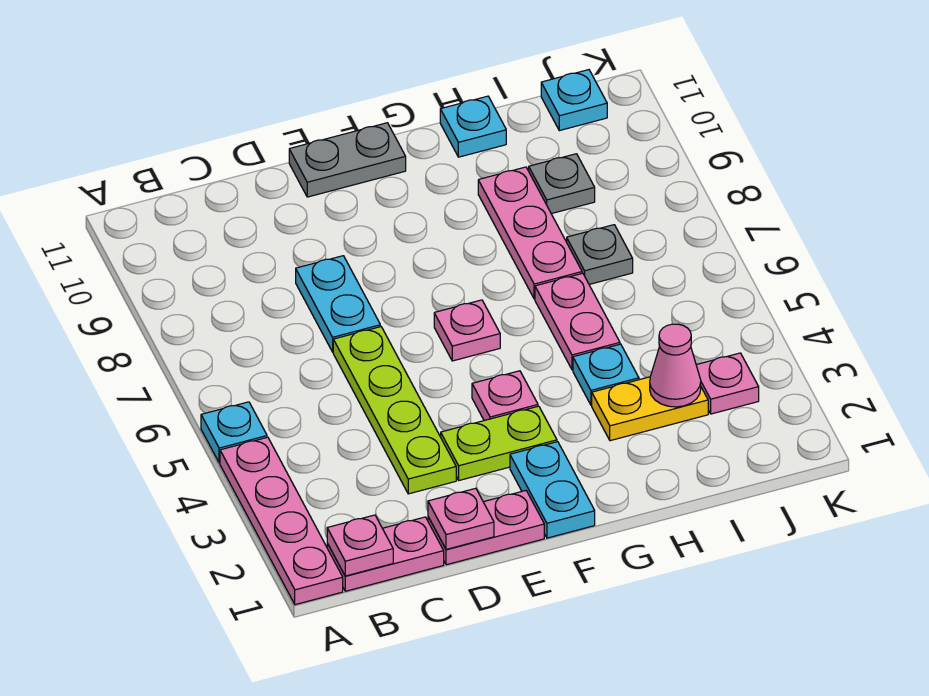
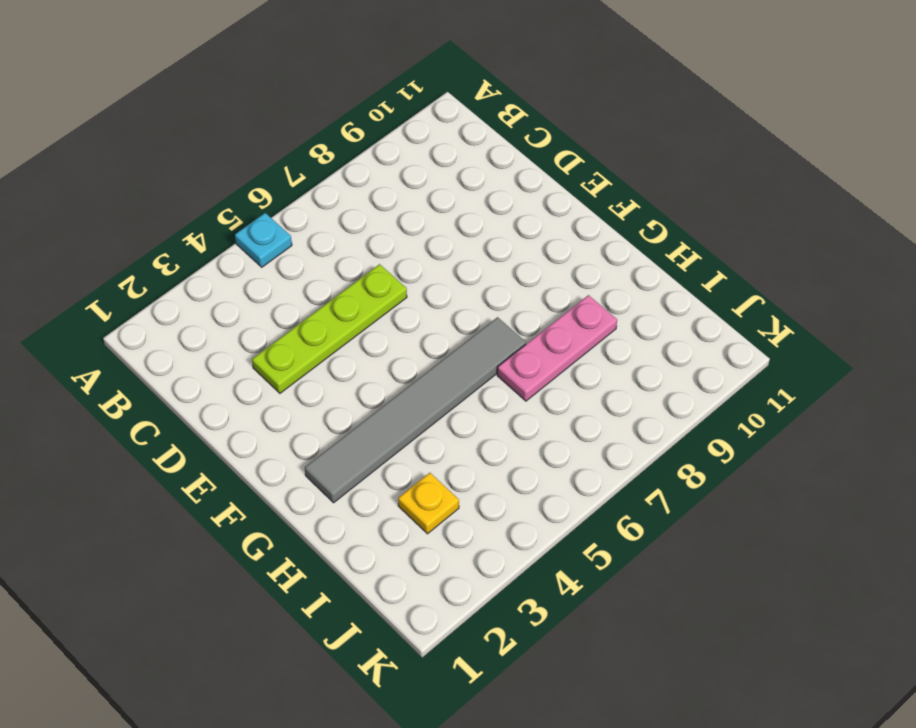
grey 1x6 tile [305,317,526,503] -> none
yellow 1x1 plate [398,473,459,534] -> yellow 1x2 plate [592,377,708,441]
none -> pink 1x4 plate [220,437,343,605]
none -> pink 1x2 plate [327,517,444,591]
none -> pink 1x2 plate [428,491,544,565]

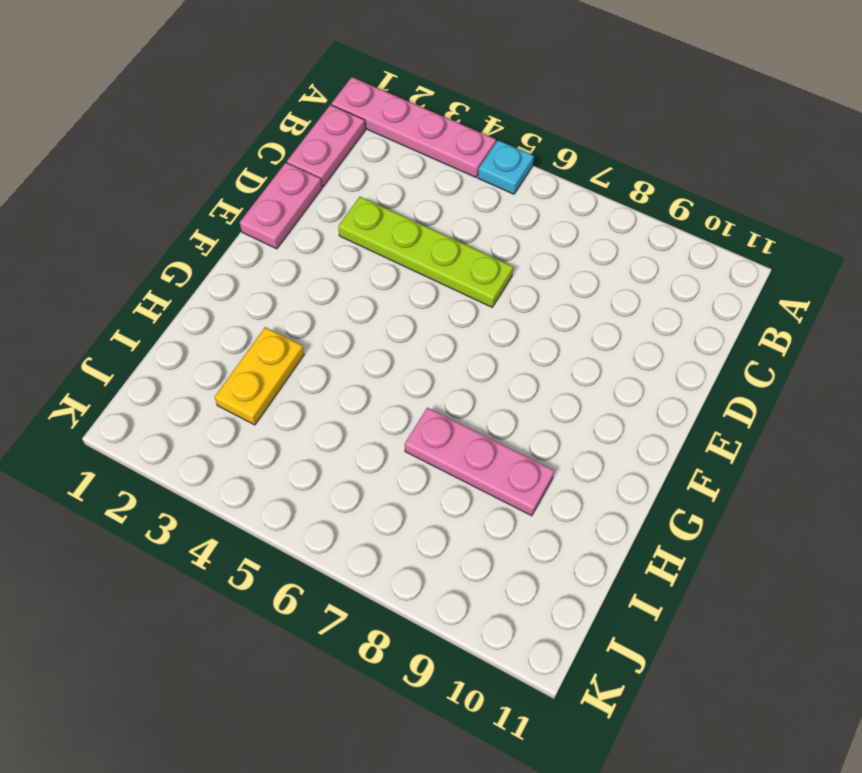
none -> cyan 1x2 plate [296,256,380,352]
none -> lime 1x2 plate [441,406,557,480]
none -> grey 1x2 plate [289,123,406,197]

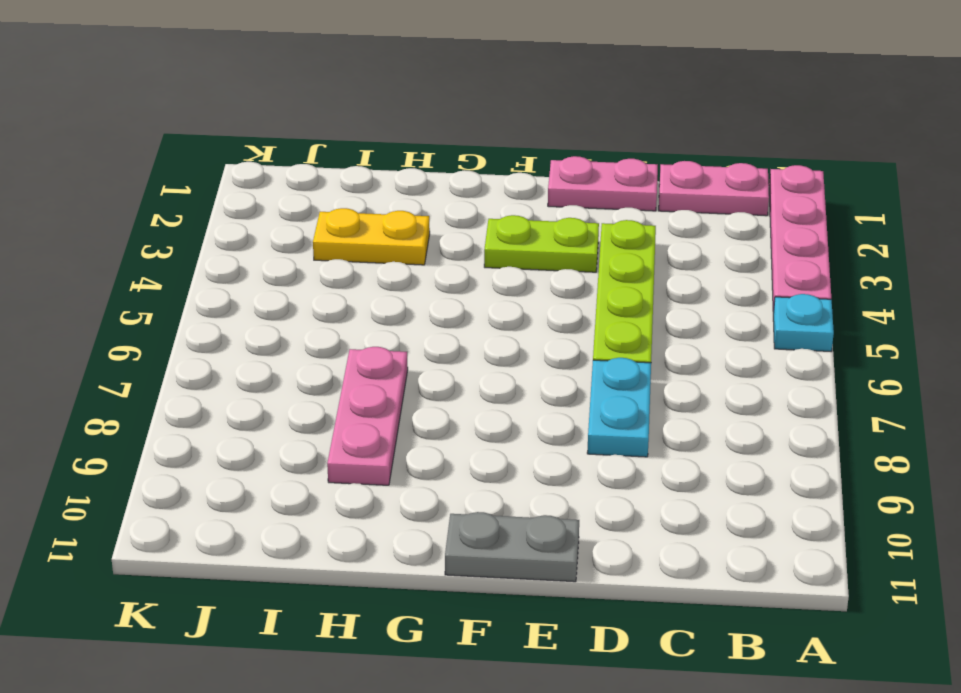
none -> cyan 1x2 plate [510,442,595,538]
none -> pink 1x1 plate [472,371,538,421]
none -> pink 1x1 plate [434,300,500,361]

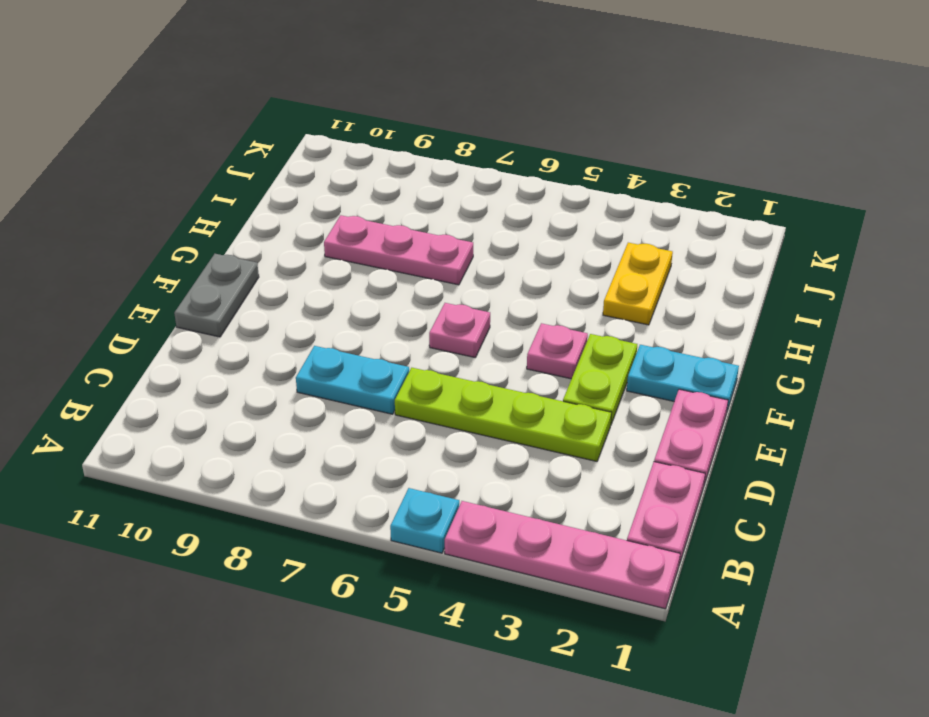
none -> cyan 1x1 plate [573,344,639,405]
none -> pink 1x2 plate [535,273,620,370]
none -> cyan 1x1 plate [440,96,506,157]

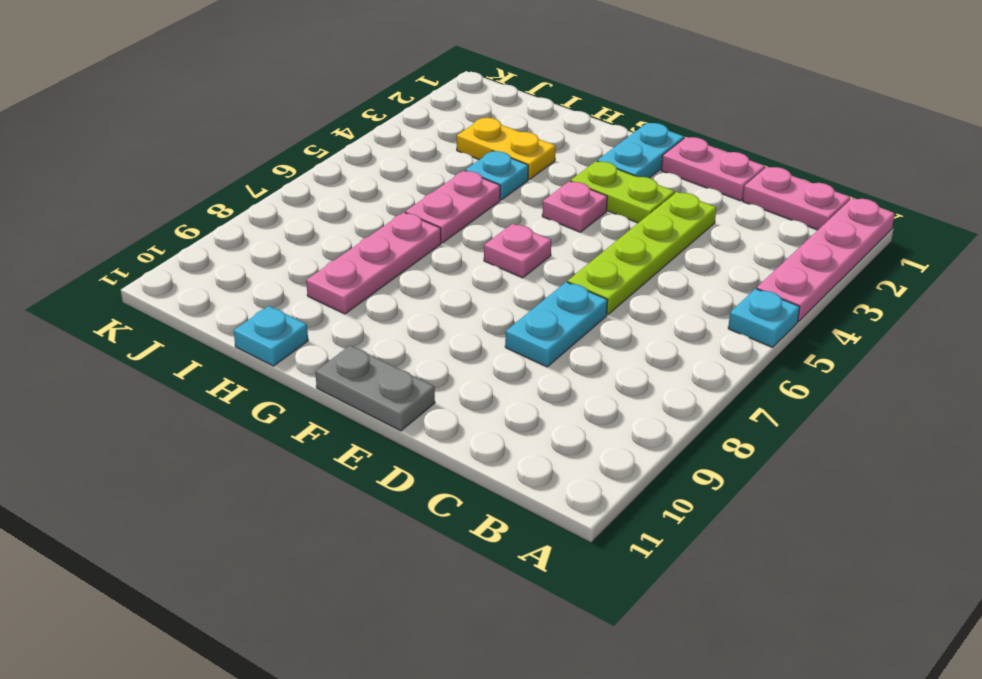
none -> grey 1x1 plate [567,225,633,284]
none -> grey 1x1 plate [529,154,595,214]
none -> pink 1x1 plate [696,353,759,414]

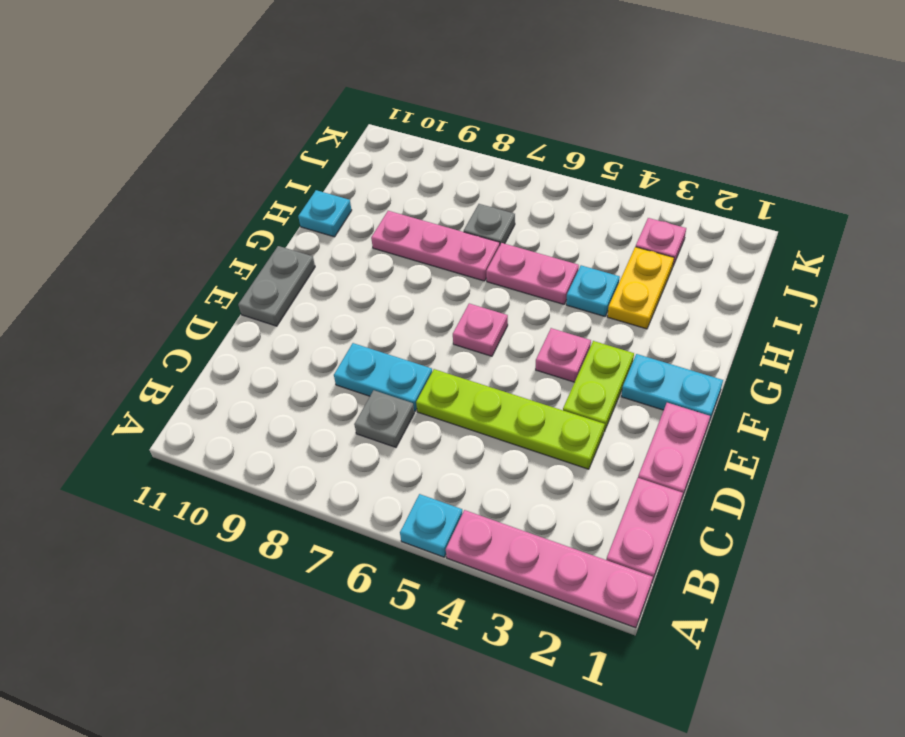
grey 1x1 plate [354,390,414,447] -> grey 1x1 plate moved to [529,154,595,214]
none -> cyan 1x1 plate [541,70,607,131]
none -> pink 1x1 plate [327,515,393,576]
none -> pink 1x1 plate [428,488,494,549]

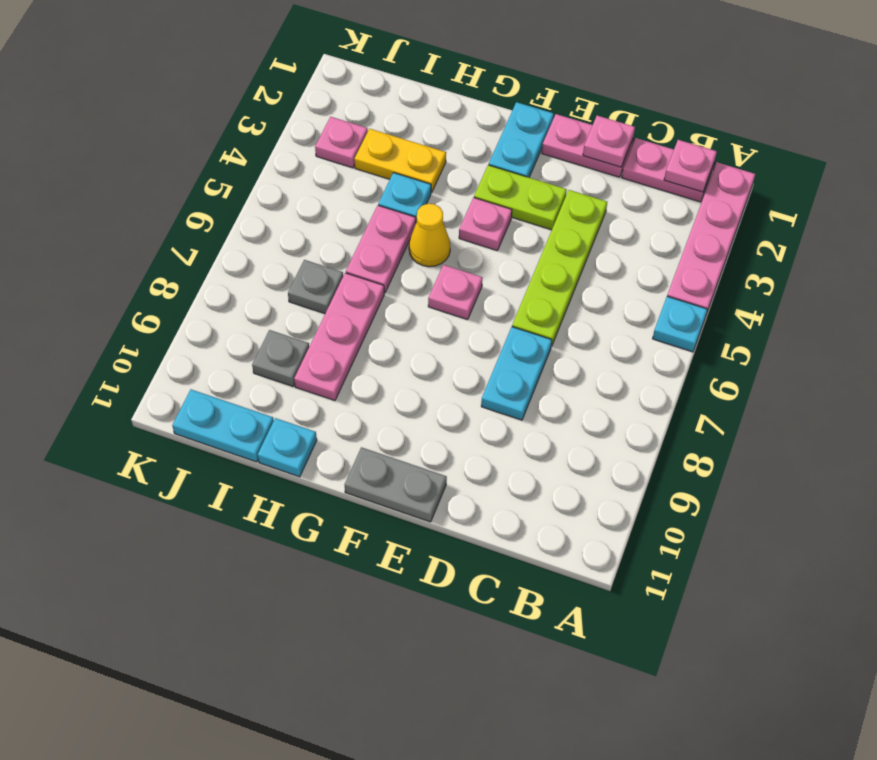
yellow 1x1 cone [409,204,450,267] -> none
cyan 1x2 plate [172,389,274,462] -> cyan 1x1 plate [541,70,607,131]
none -> pink 1x1 cone [650,324,701,407]

